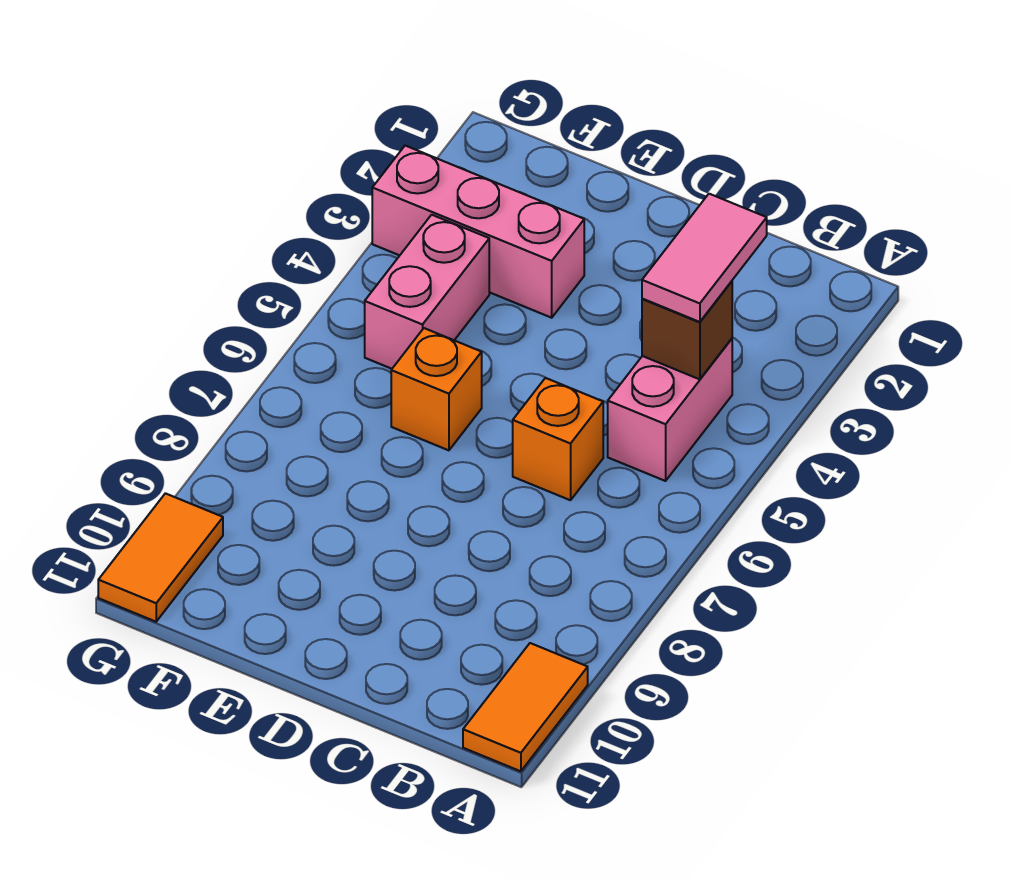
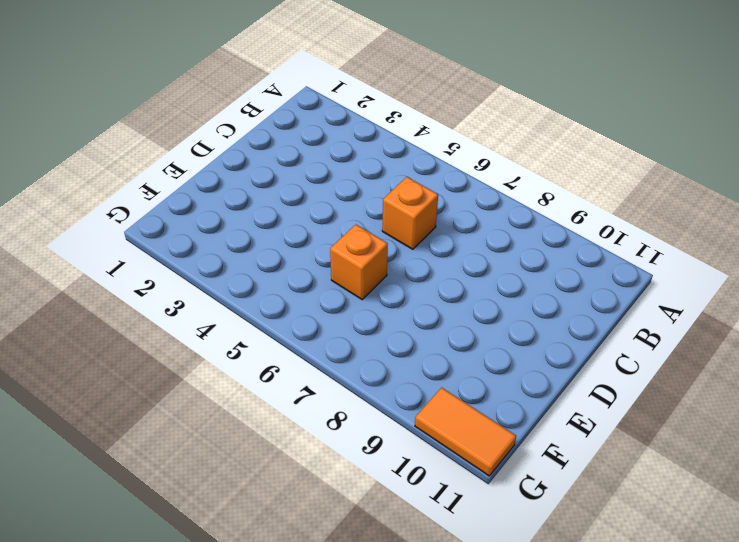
none -> orange 1x2 tile [463,643,588,771]
none -> pink 1x2 brick [608,339,732,481]

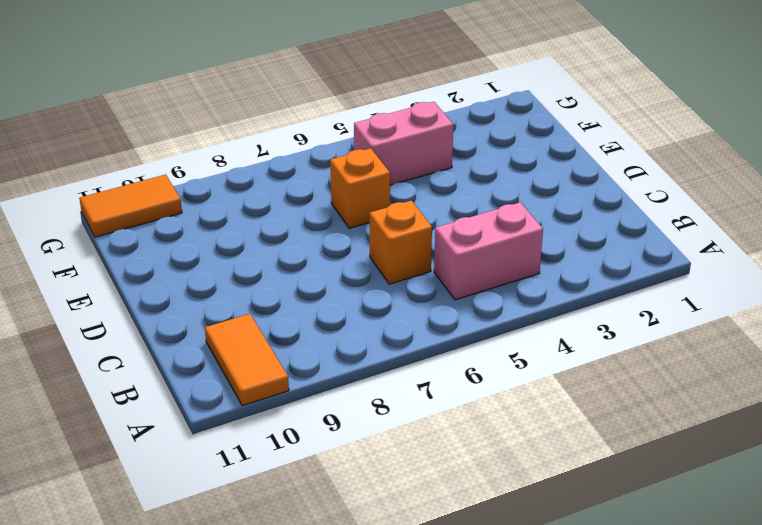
orange 1x2 tile [205,314,289,406] -> orange 1x2 tile turned to [463,643,588,771]
none -> pink 1x3 brick [372,146,584,318]
none -> brown 1x1 brick [642,281,732,379]

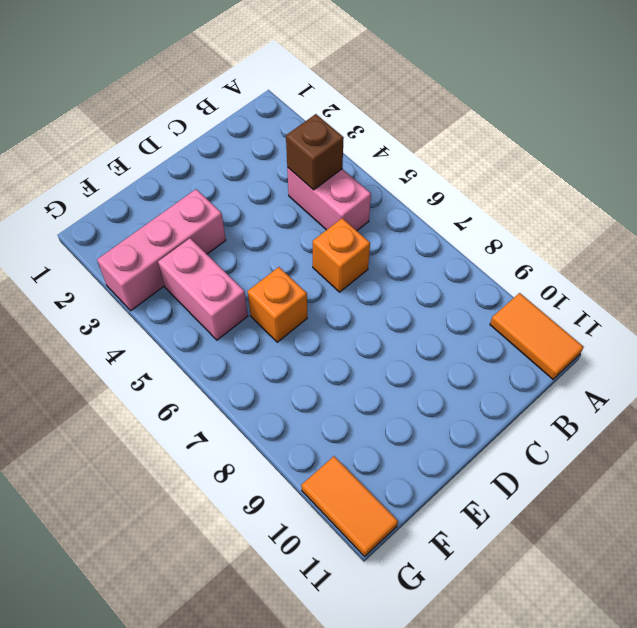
none -> pink 1x2 tile [642,194,767,322]

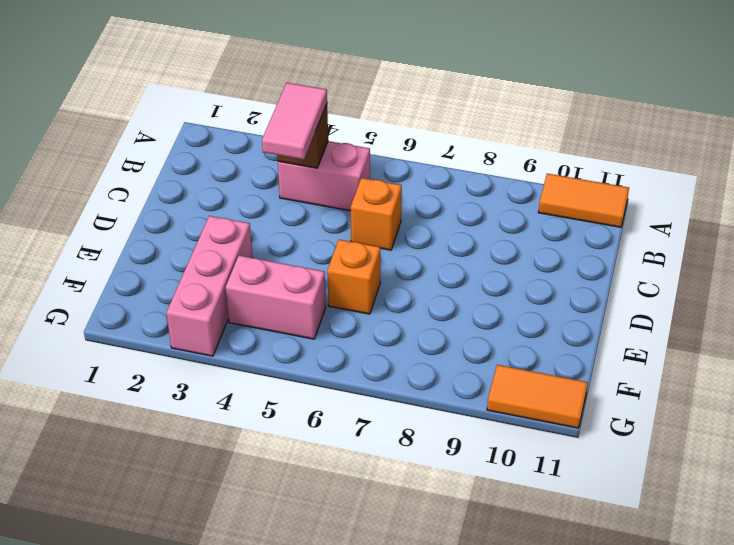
pink 1x2 tile [262,83,327,160] -> pink 1x2 tile turned to [642,194,767,322]

